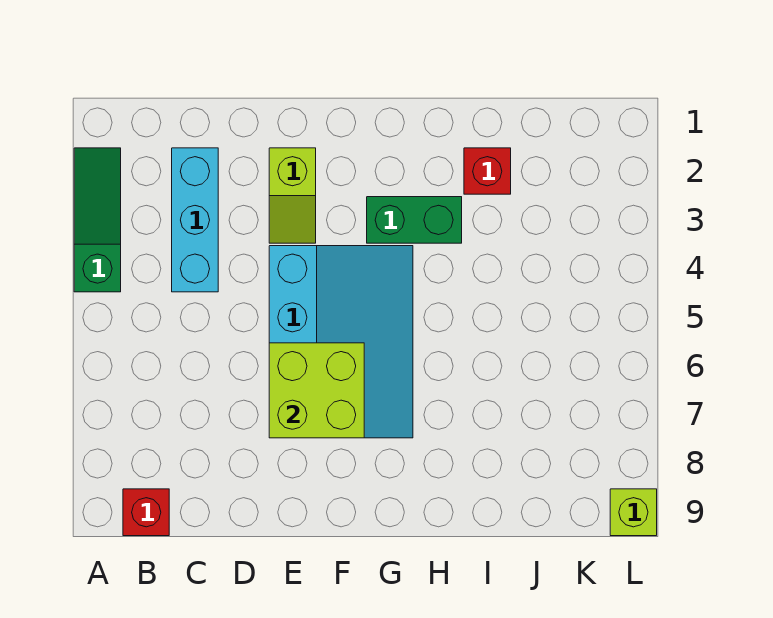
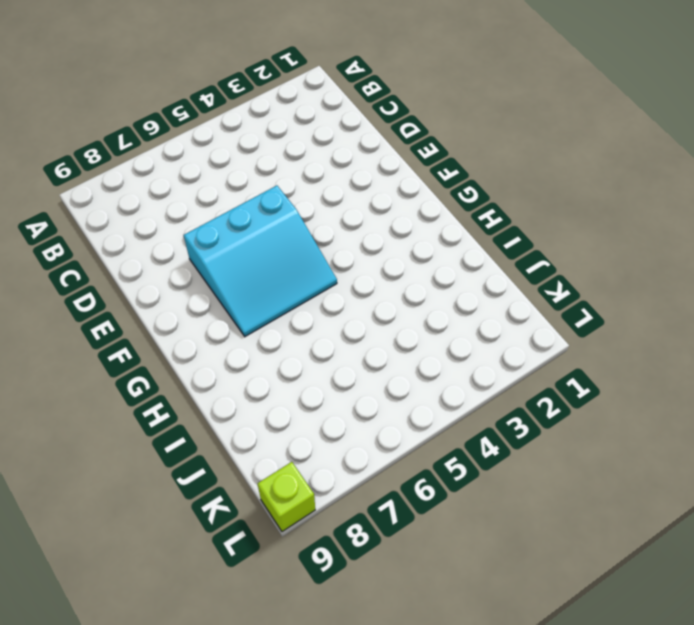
cyan 3x3 slope [184,186,337,336] -> cyan 3x4 slope [269,246,413,438]
none -> green 1x3 slope [74,148,121,292]
none -> red 1x1 brick [123,489,169,536]

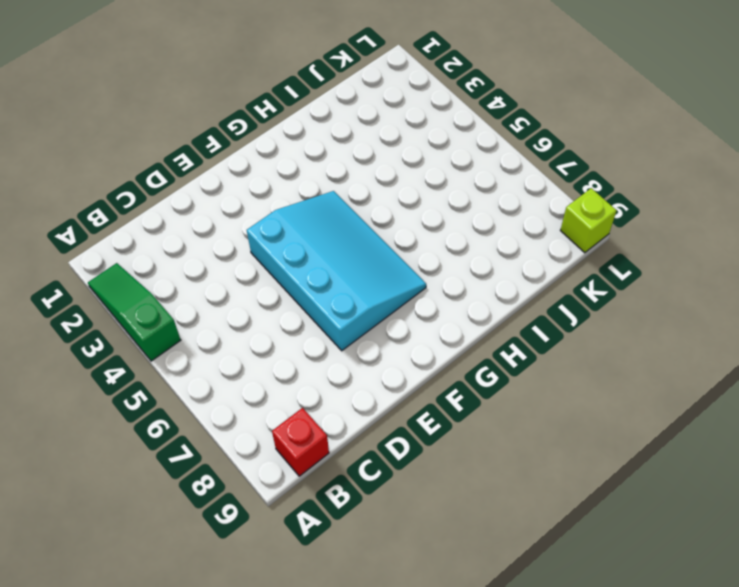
none -> cyan 1x3 brick [172,148,218,292]
none -> lime 1x2 slope [269,148,316,243]

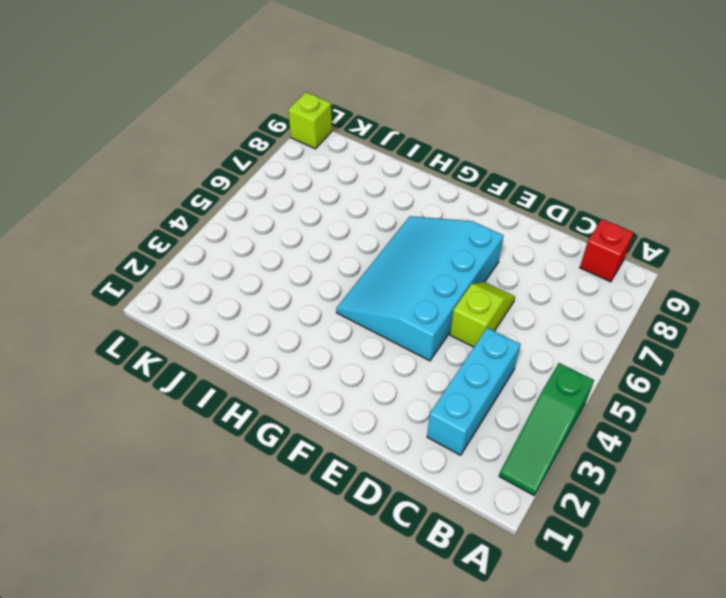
lime 1x2 slope [450,282,515,347] -> lime 1x2 slope moved to [269,148,316,243]
none -> green 1x2 brick [367,197,462,243]
none -> red 1x1 brick [464,148,511,194]

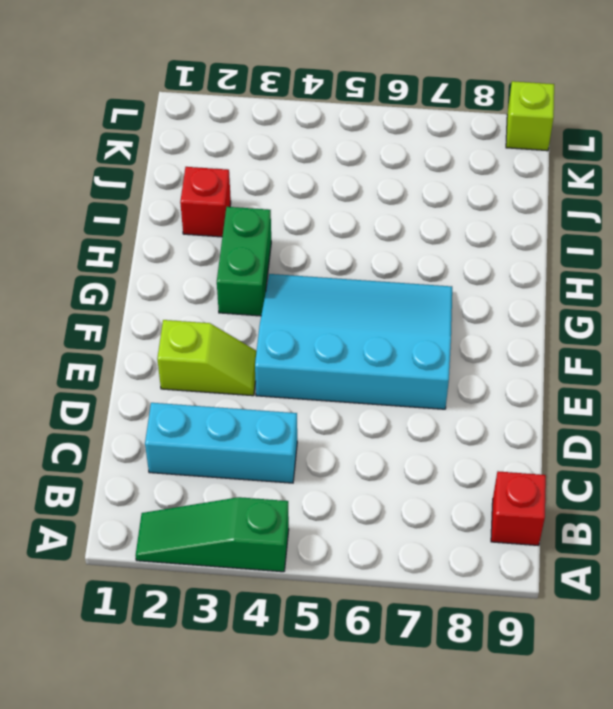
none -> lime 2x2 brick [269,343,364,438]

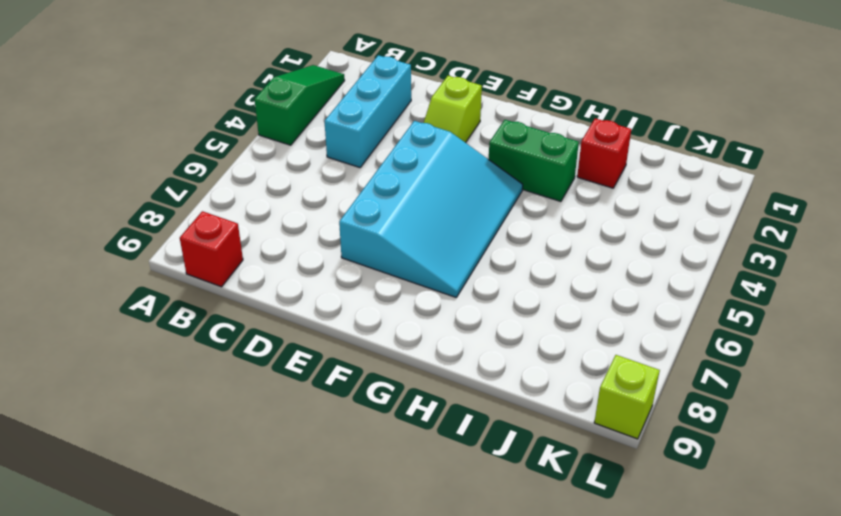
none -> lime 2x2 brick [269,343,364,438]

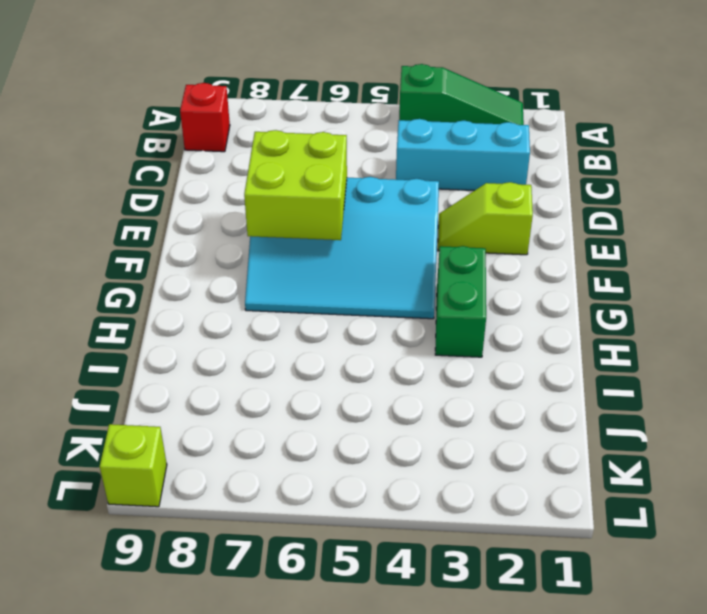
none -> red 1x1 brick [464,148,511,194]

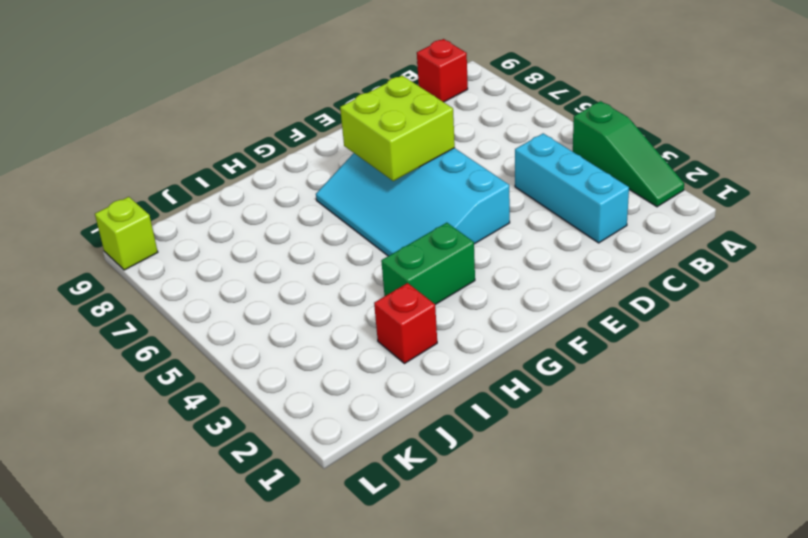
none -> lime 1x2 slope [269,148,316,243]

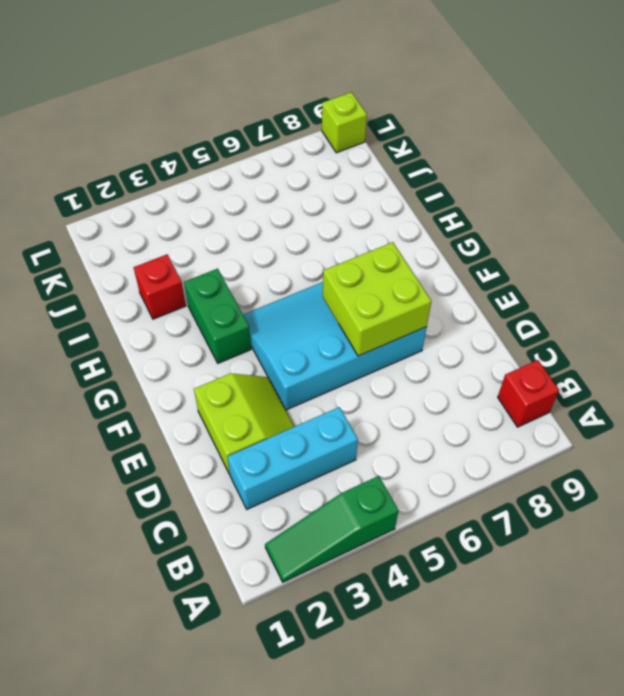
lime 2x2 slope [194,373,295,474] -> lime 1x2 slope [269,148,316,243]

